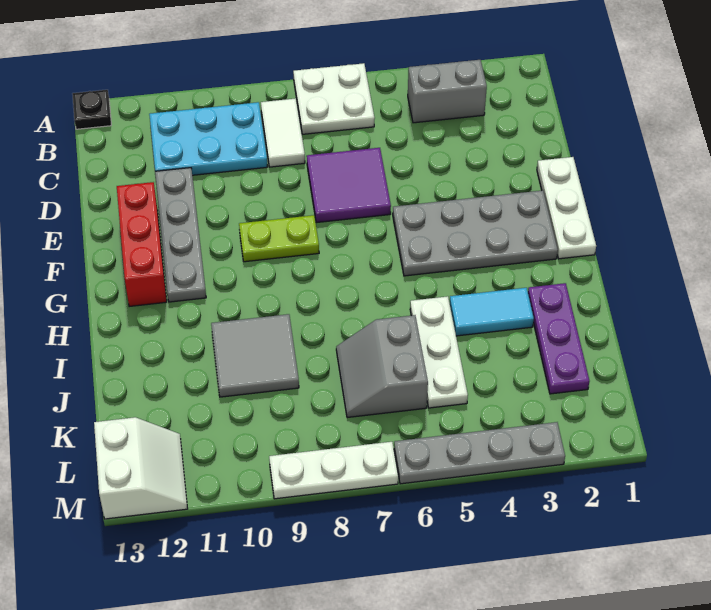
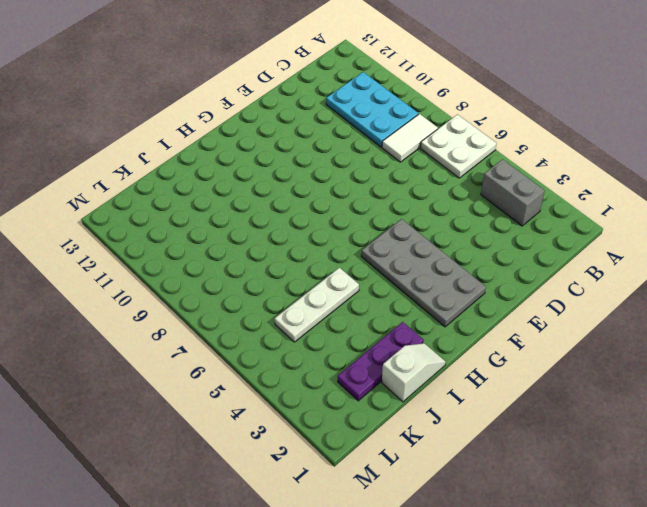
white 1x2 slope [382,343,446,402] -> none
none -> black 1x1 plate [73,90,111,129]
none -> purple 2x2 tile [307,148,391,223]
none -> grey 1x4 plate [155,168,206,302]

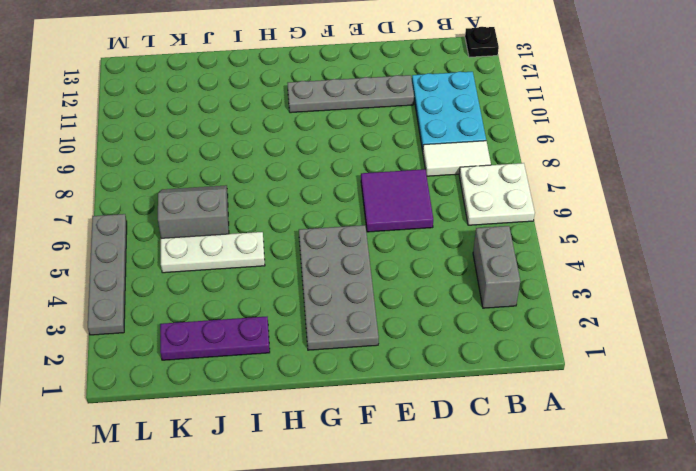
none -> white 1x3 plate [537,157,596,259]
none -> red 1x3 brick [117,182,167,307]
none -> lime 1x2 plate [239,215,319,262]

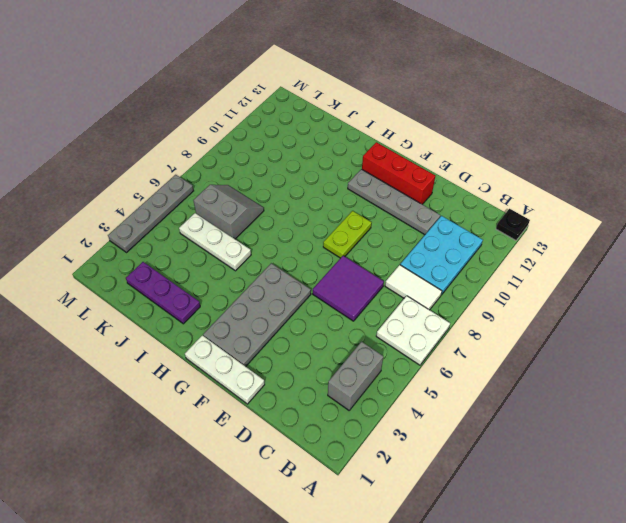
none -> cyan 1x2 tile [450,288,534,336]
none -> grey 2x2 tile [211,314,299,397]
none -> white 2x2 slope [94,417,188,519]

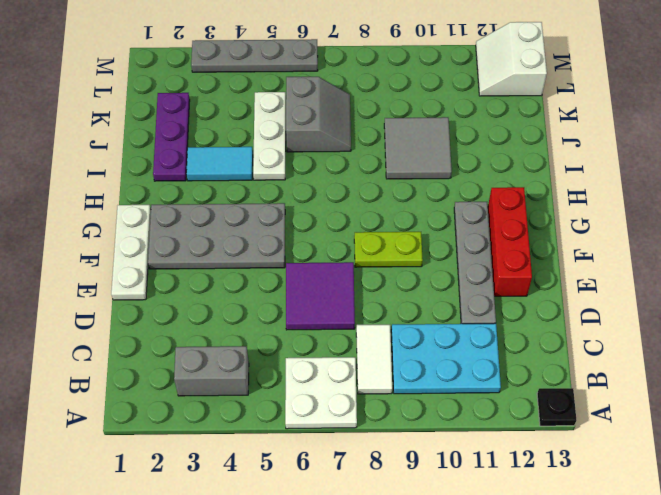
none -> white 1x3 plate [269,442,398,499]

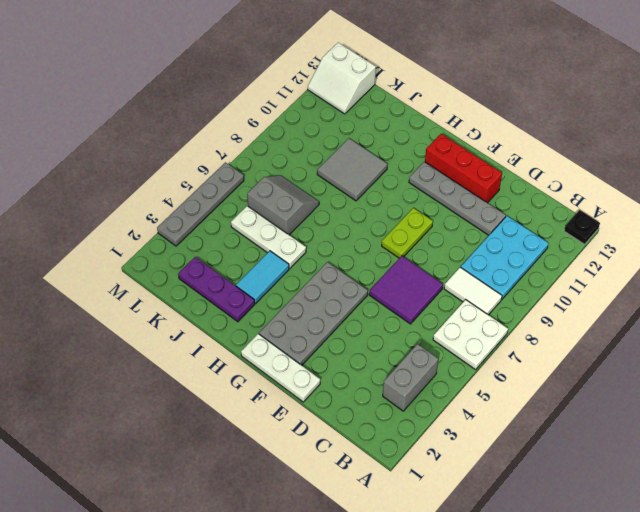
none -> white 1x3 plate [269,442,398,499]

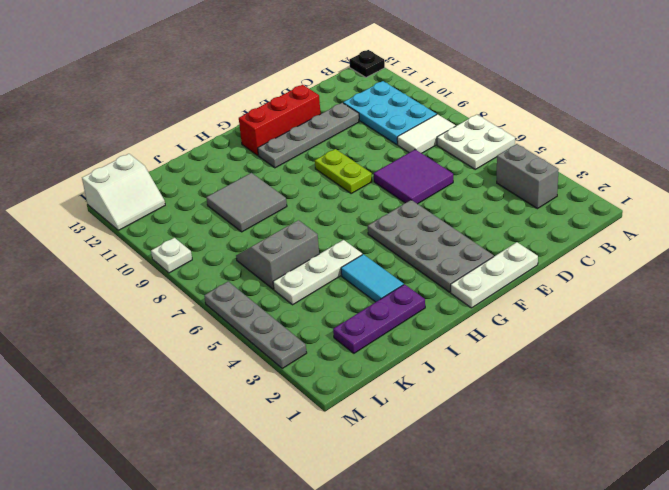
white 1x1 plate [151,238,192,273] -> white 1x3 plate [269,442,398,499]

